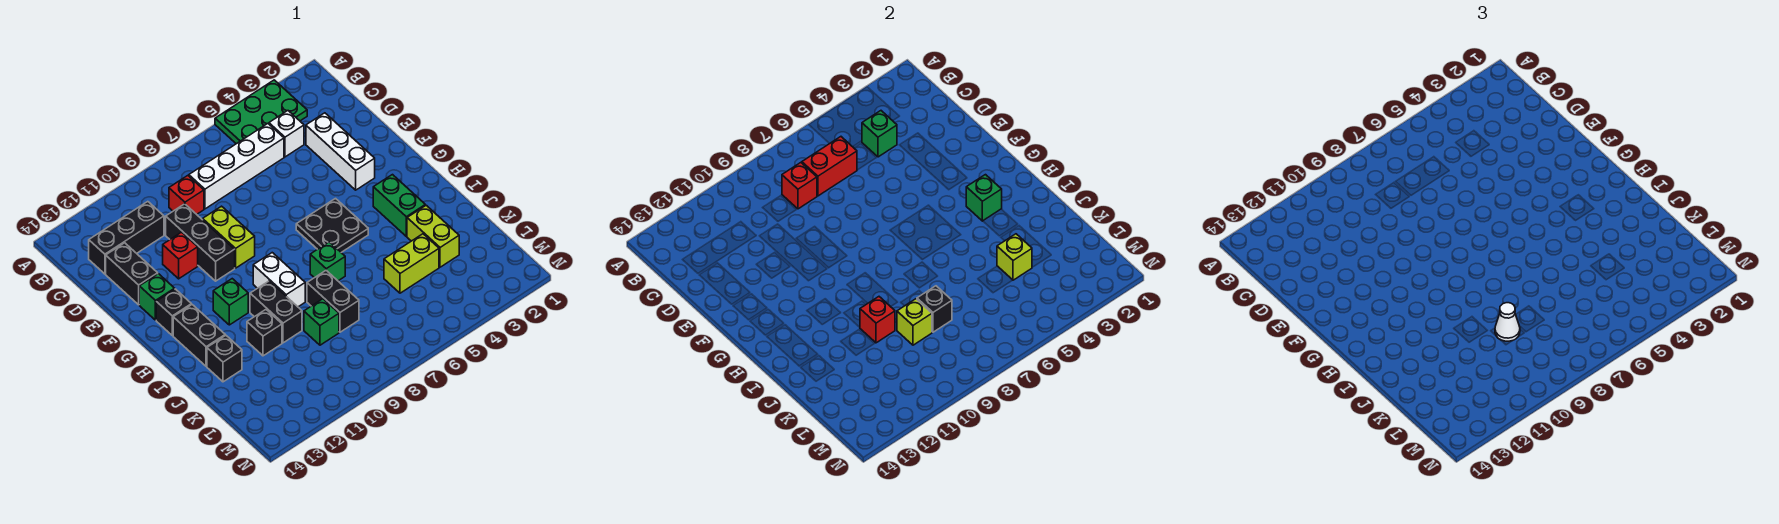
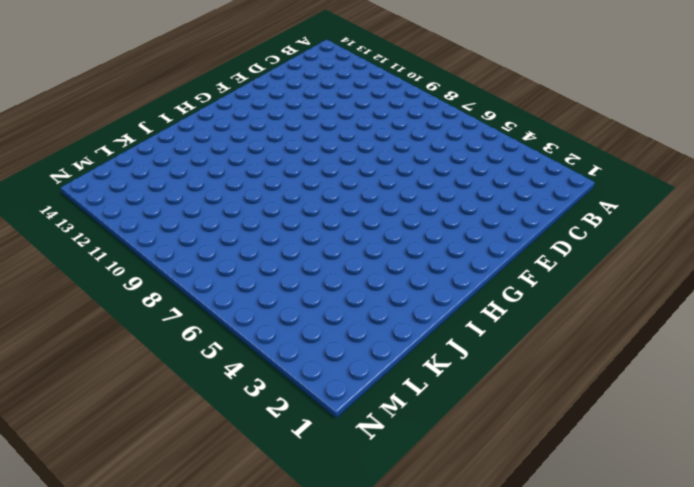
none -> green 2x3 plate [215,80,307,144]
none -> white 1x1 brick [269,111,304,157]
none -> white 1x4 brick [189,124,284,209]
none -> red 1x1 brick [169,176,204,214]

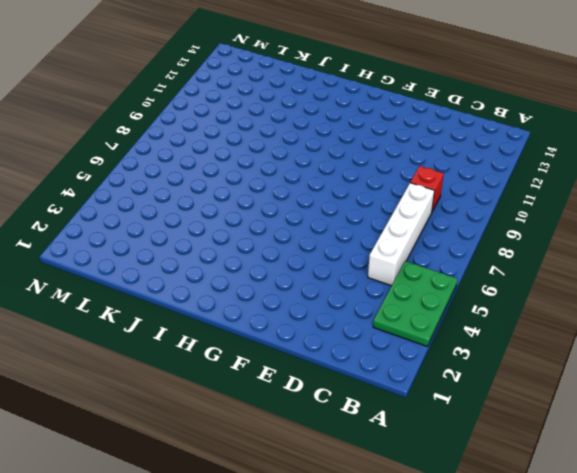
none -> white 1x1 brick [269,111,304,157]
none -> black 1x3 brick [89,202,164,274]
none -> white 1x3 brick [306,113,375,190]
none -> black 1x3 brick [166,204,235,281]

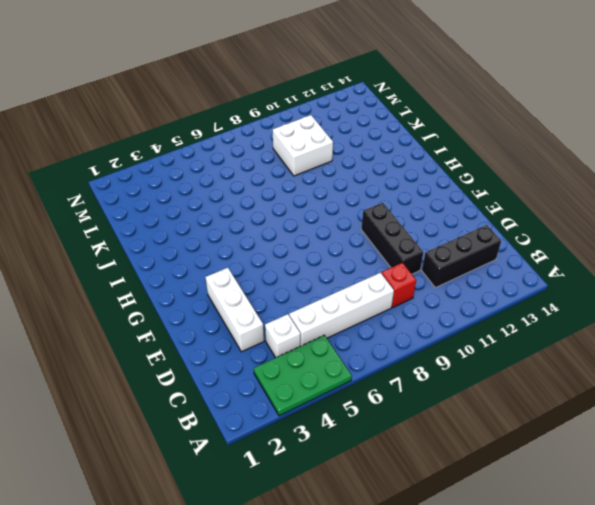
white 2x2 brick [273,115,333,176] -> green 1x1 brick [304,299,339,345]
none -> black 1x2 brick [106,243,158,305]
none -> lime 1x2 brick [203,206,255,268]
none -> red 1x1 brick [163,232,198,279]
none -> green 1x1 brick [139,274,175,320]

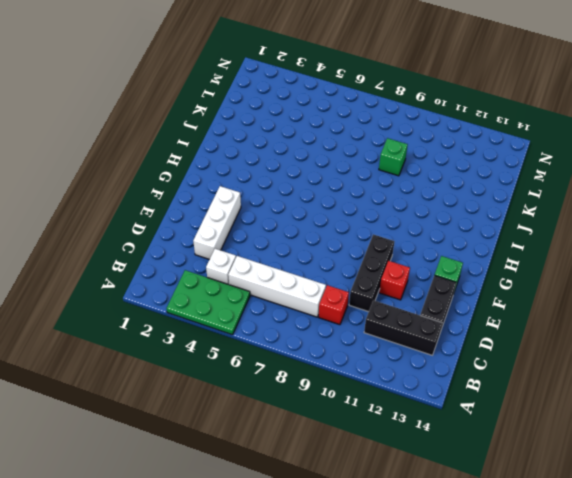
none -> lime 1x2 brick [203,206,255,268]
none -> black 2x2 plate [296,199,368,252]
none -> black 1x1 brick [156,289,191,336]
none -> green 1x2 brick [373,175,425,236]

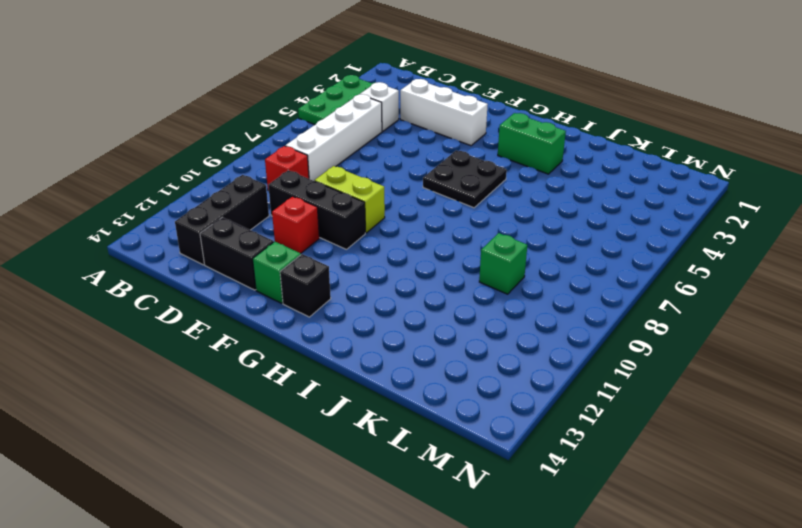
none -> white 1x2 brick [253,253,305,307]
none -> green 1x1 brick [213,279,248,325]
none -> black 1x2 brick [173,305,225,366]
none -> green 1x1 brick [310,242,345,281]

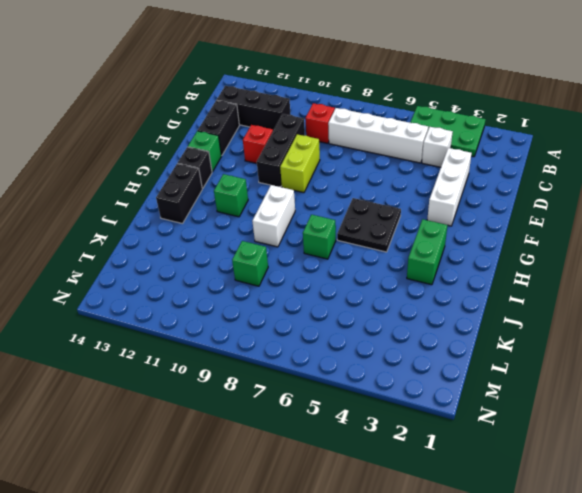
none -> black 1x2 brick [250,281,302,343]
none -> lime 1x2 brick [407,205,459,267]
none -> black 1x2 brick [307,271,359,332]
none -> black 1x1 brick [247,310,282,356]

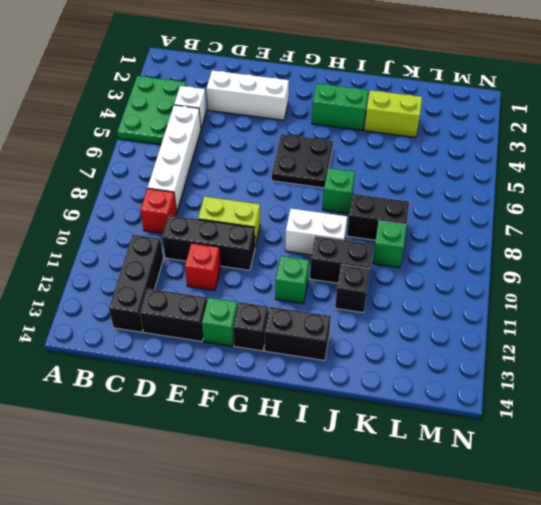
none -> black 1x1 brick [207,335,242,382]
none -> lime 1x2 brick [384,234,439,293]
none -> green 1x1 brick [862,111,897,157]
none -> red 1x2 brick [802,137,857,196]

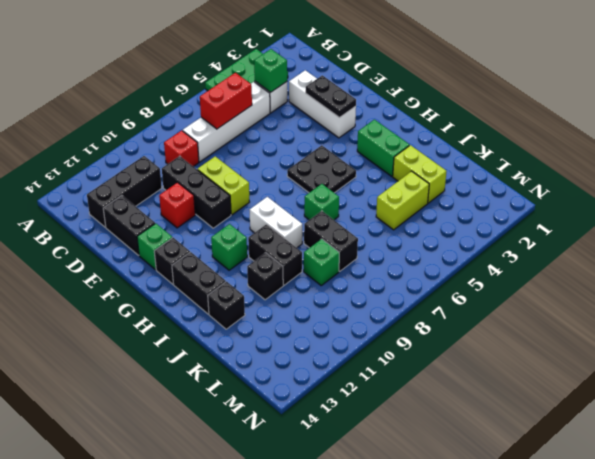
black 1x2 plate [306,75,356,118] -> none
none -> red 1x1 brick [782,163,817,209]
none -> green 1x1 brick [966,175,1002,221]
none -> red 1x1 brick [860,297,895,343]
none -> lime 1x1 brick [997,234,1032,280]

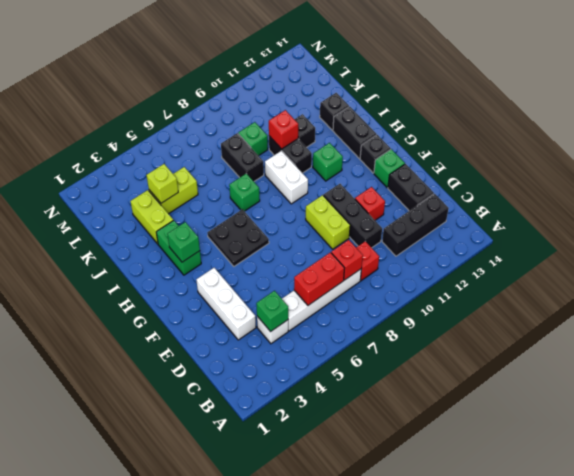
none -> green 2x3 plate [215,80,307,144]
none -> black 1x1 brick [917,286,952,332]
none -> lime 1x1 brick [897,299,932,345]
none -> white 1x1 cone [1495,303,1520,341]

